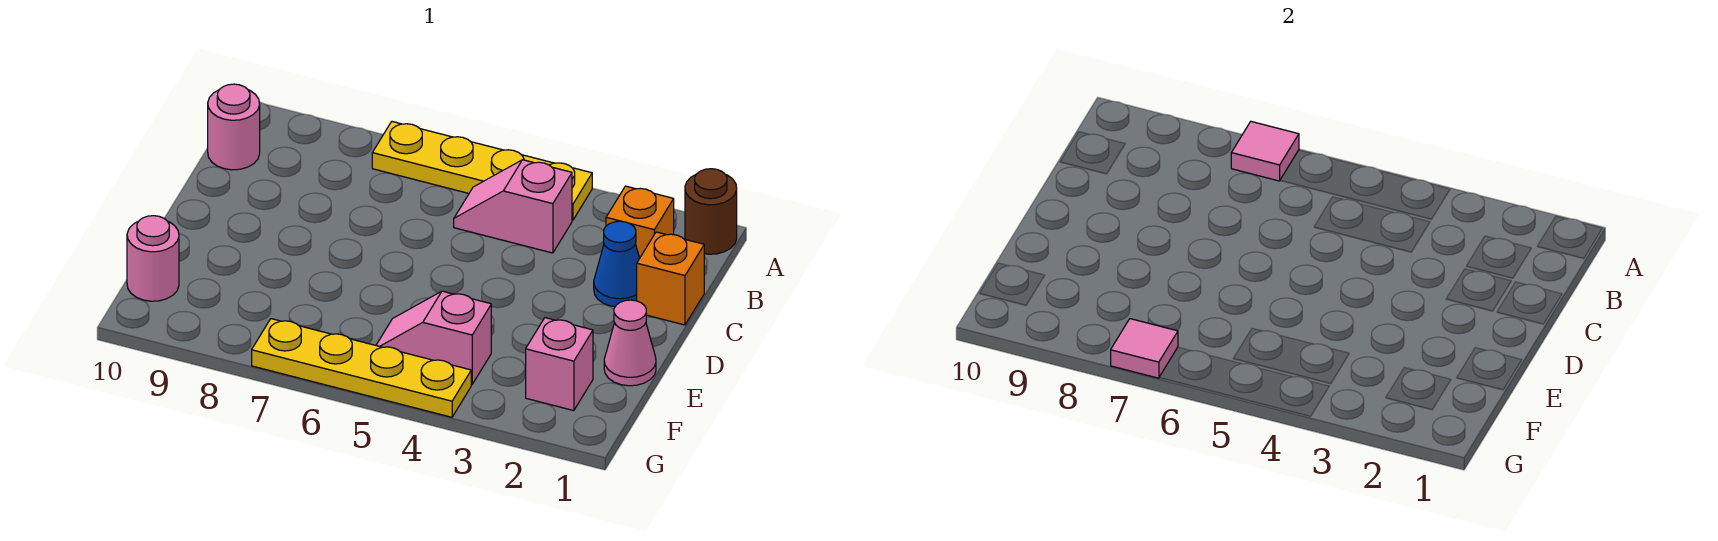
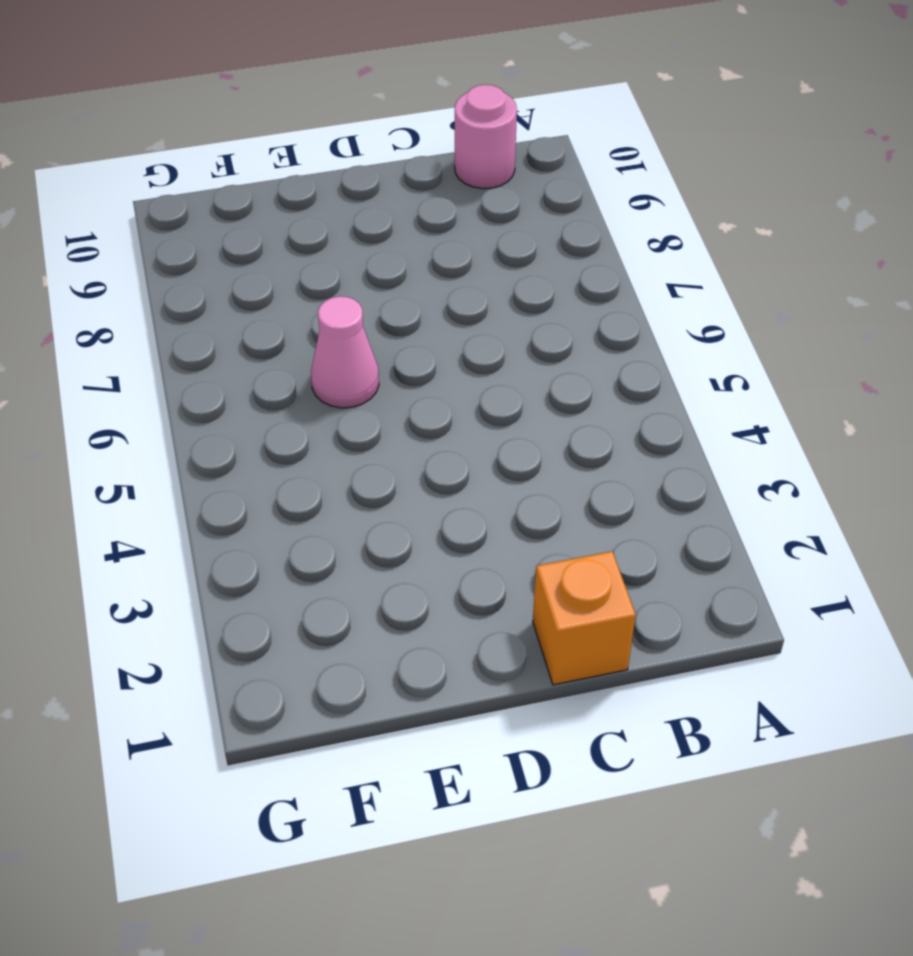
pink 1x1 cone [311,296,379,408] -> pink 1x1 cone moved to [604,300,656,386]
none -> brown 1x1 round brick [685,169,737,254]
none -> yellow 1x4 plate [372,122,592,220]
none -> orange 1x1 brick [606,186,674,258]

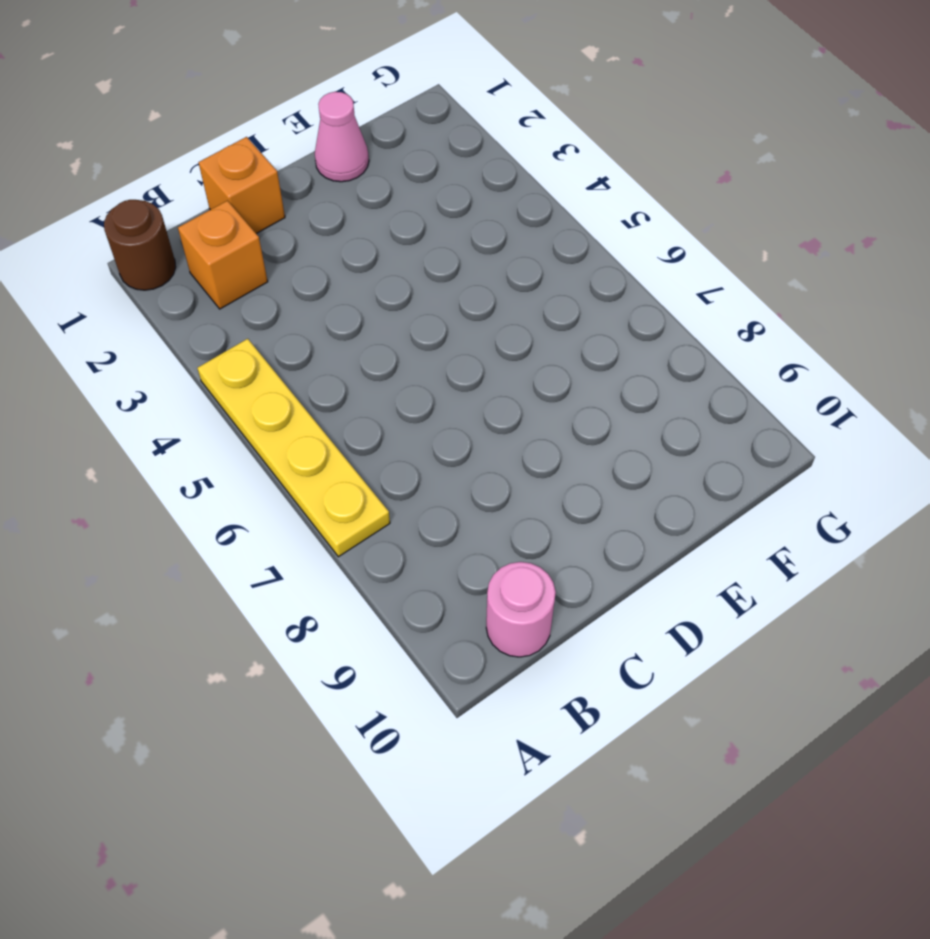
none -> pink 1x2 slope [454,160,572,253]
none -> blue 1x1 cone [594,221,640,307]
none -> pink 1x1 brick [526,318,593,411]

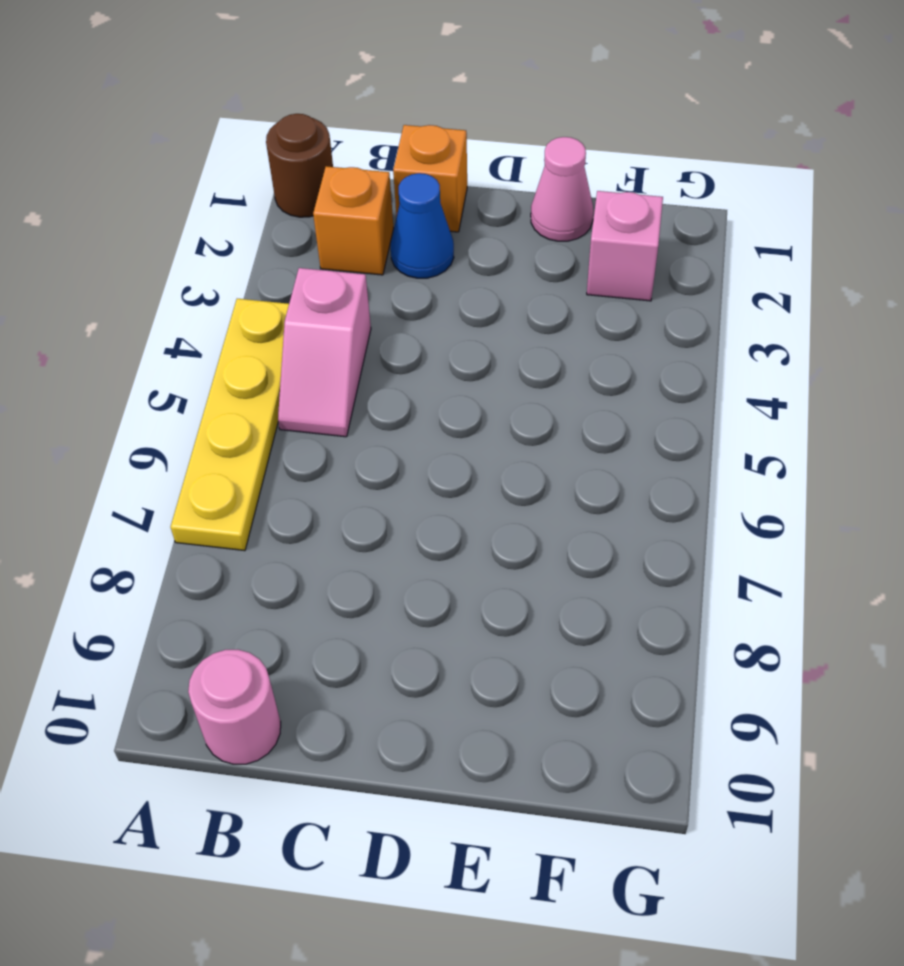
none -> pink 1x2 slope [376,291,491,384]
none -> pink 1x1 round brick [127,216,179,301]
none -> yellow 1x4 plate [252,319,471,417]

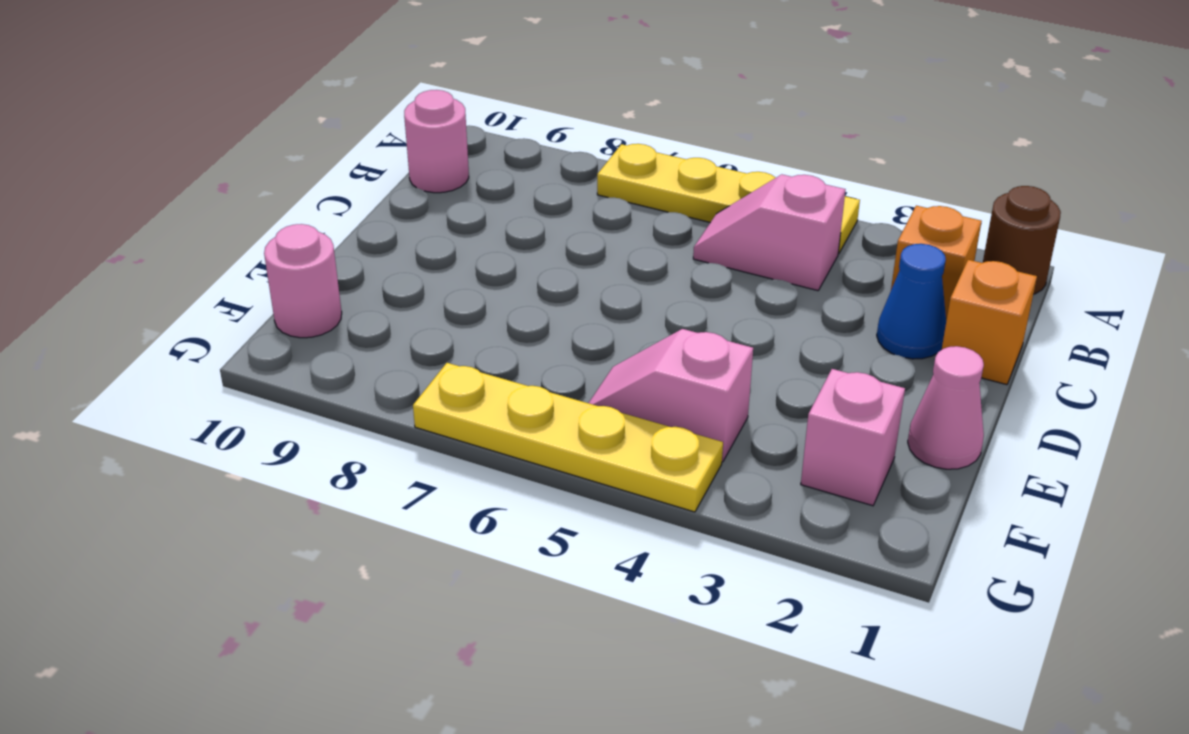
none -> pink 1x1 tile [1231,122,1299,181]
none -> pink 1x1 tile [1111,319,1178,378]

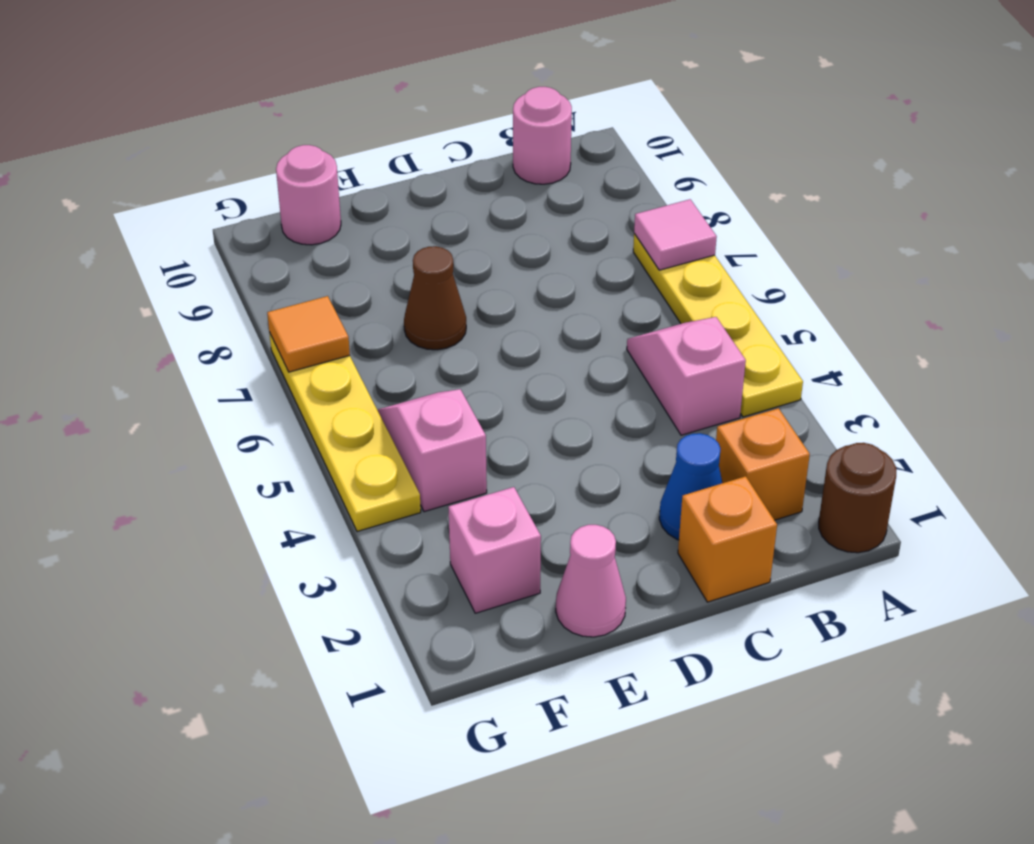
brown 1x1 cone [404,246,466,350] -> none
orange 1x1 tile [267,296,350,372] -> pink 1x1 tile [1111,319,1178,378]

